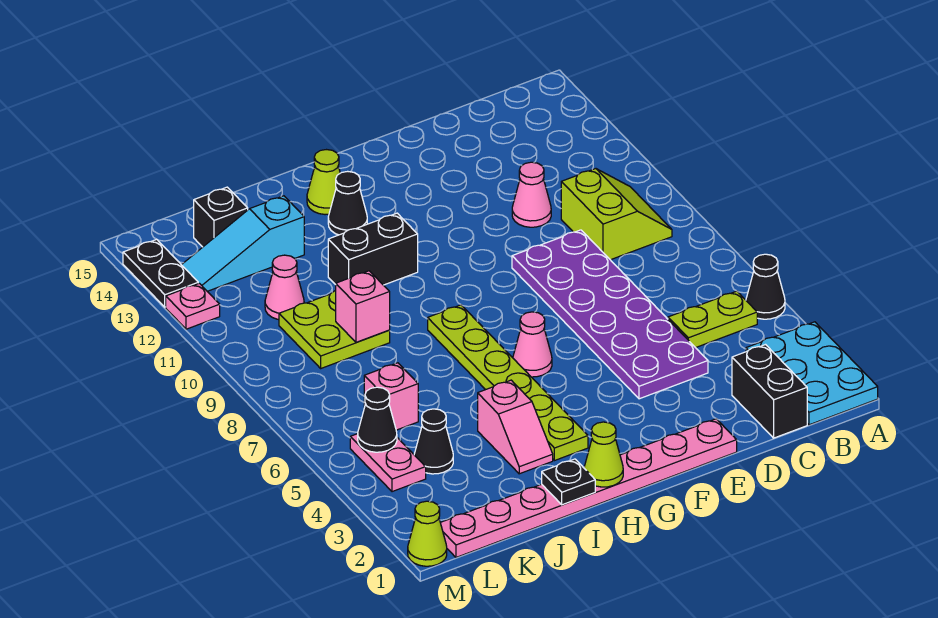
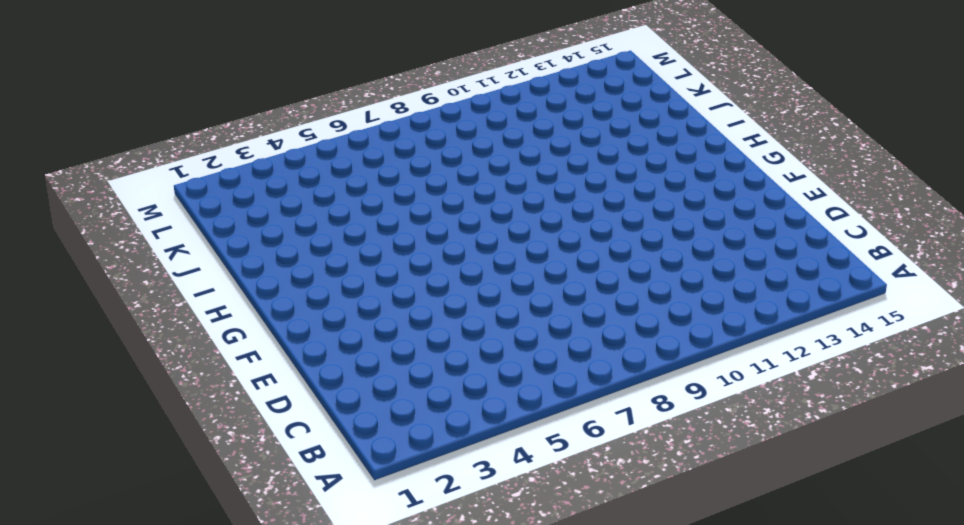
none -> cyan 2x3 plate [746,322,878,425]
none -> black 1x1 cone [746,254,785,319]
none -> lime 1x2 plate [668,291,757,348]

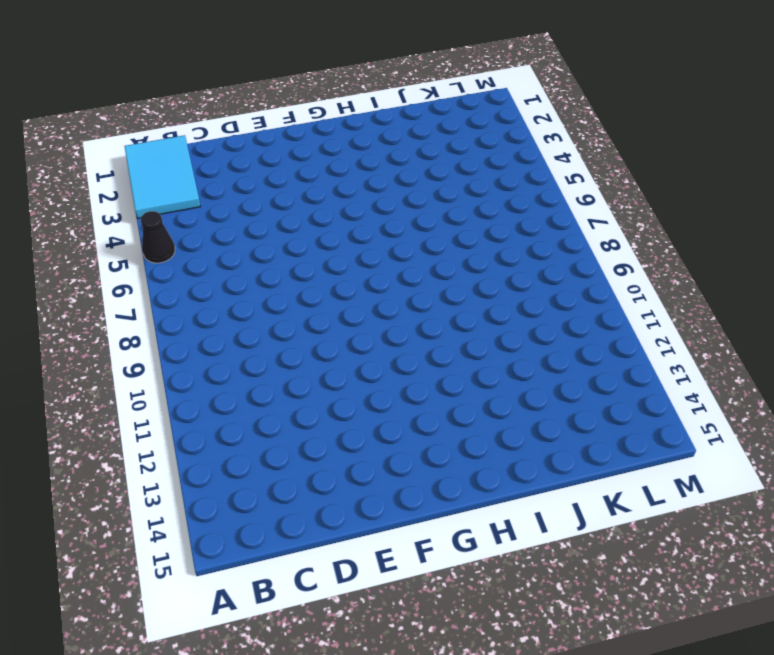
cyan 2x3 tile [125,135,201,218] -> cyan 2x3 plate [746,322,878,425]
none -> lime 1x2 plate [668,291,757,348]
none -> lime 2x2 slope [561,169,672,260]
none -> black 1x2 brick [732,345,807,438]

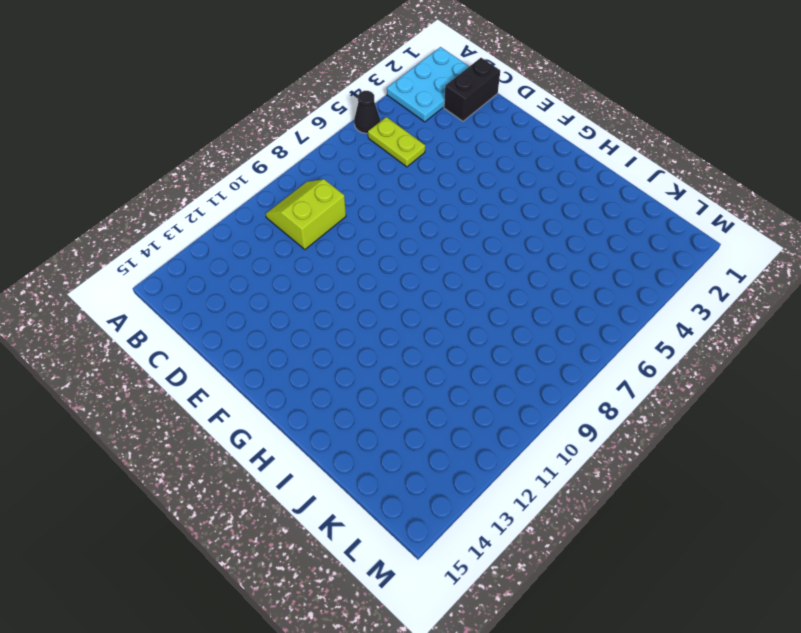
none -> purple 2x6 plate [512,230,708,399]
none -> pink 1x1 cone [512,162,551,227]
none -> pink 1x8 plate [440,419,737,557]

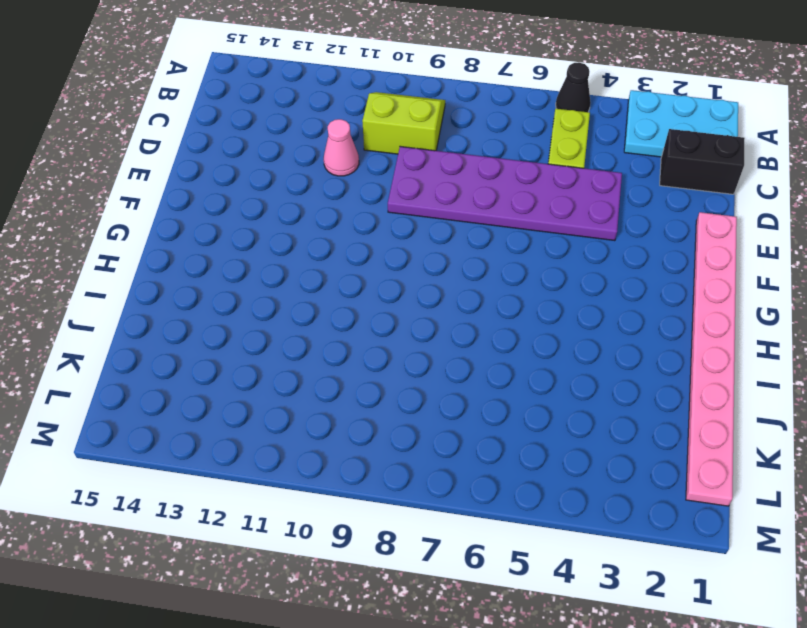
none -> pink 1x1 cone [513,312,552,377]
none -> lime 1x6 plate [428,305,588,461]
none -> black 1x2 brick [328,213,418,285]

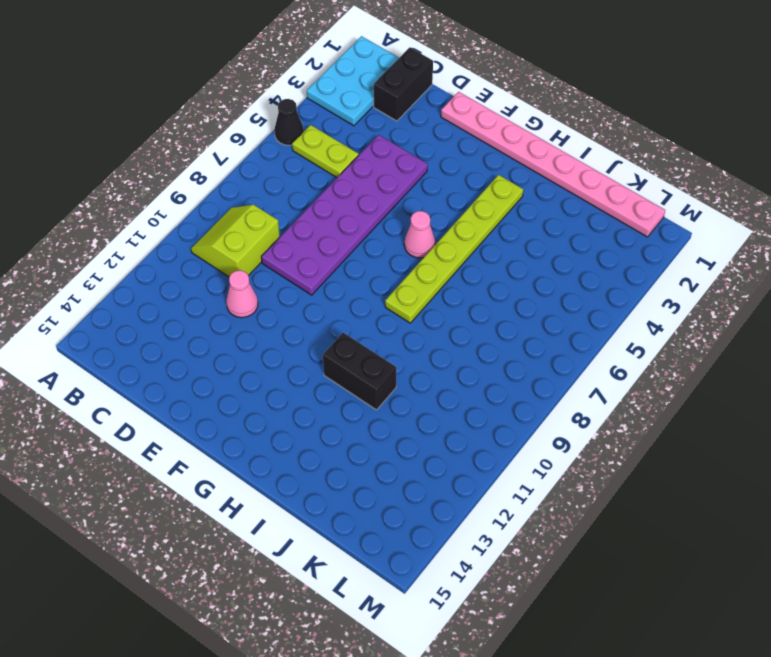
none -> black 1x1 cone [328,171,367,235]
none -> lime 1x1 cone [307,150,340,215]
none -> pink 1x2 slope [478,380,553,474]

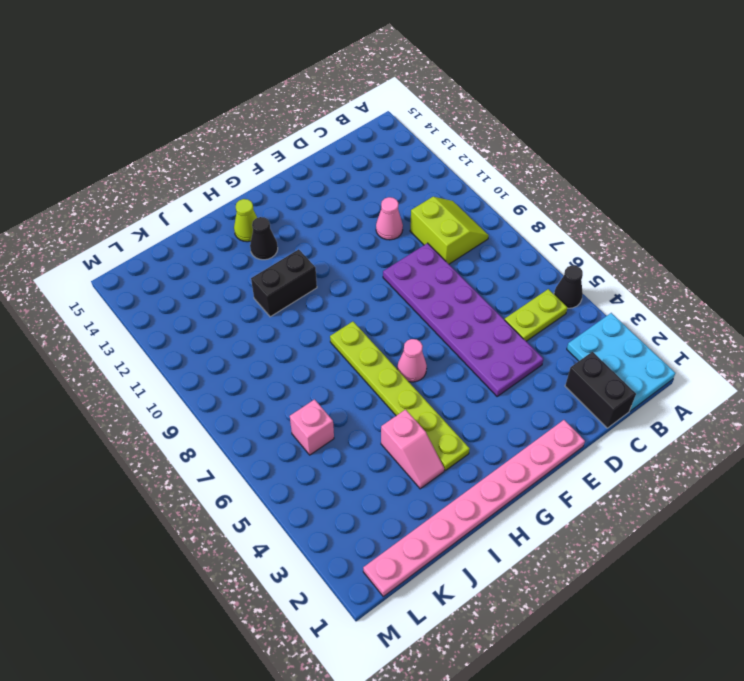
none -> lime 2x2 plate [279,291,390,368]
none -> cyan 1x3 slope [182,196,304,291]
none -> black 1x1 cone [414,409,453,474]

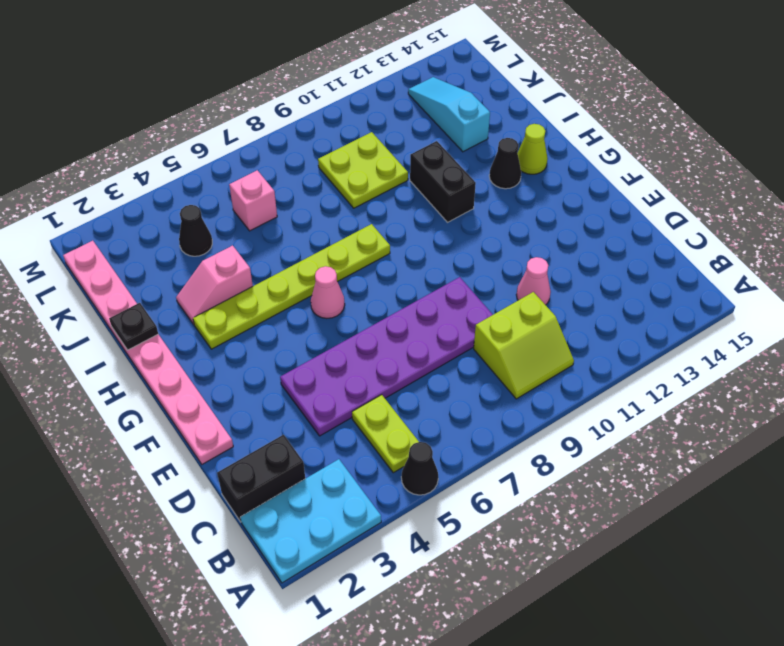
none -> pink 1x1 cone [265,255,304,320]
none -> black 1x1 brick [194,187,248,247]
none -> pink 1x2 plate [350,434,426,492]

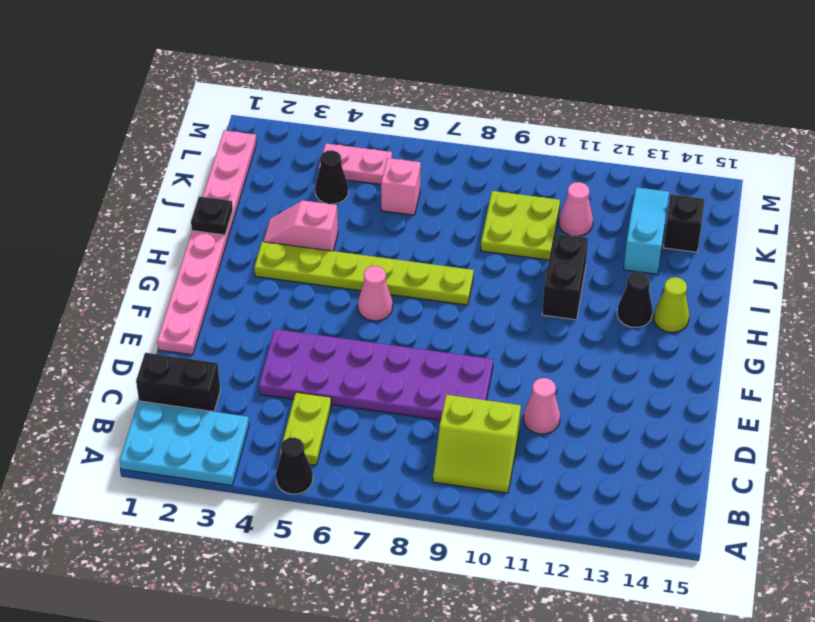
none -> lime 1x1 cone [408,501,447,566]
none -> pink 1x1 plate [166,283,220,329]
none -> black 1x2 plate [123,239,198,307]

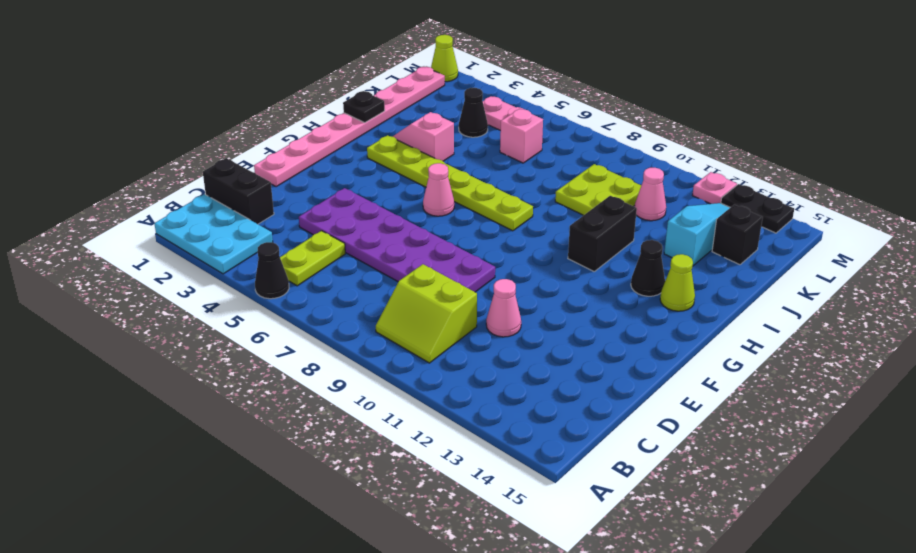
none -> lime 1x1 cone [584,422,623,487]
none -> pink 1x1 brick [336,271,390,342]
none -> black 1x1 cone [358,387,397,452]

